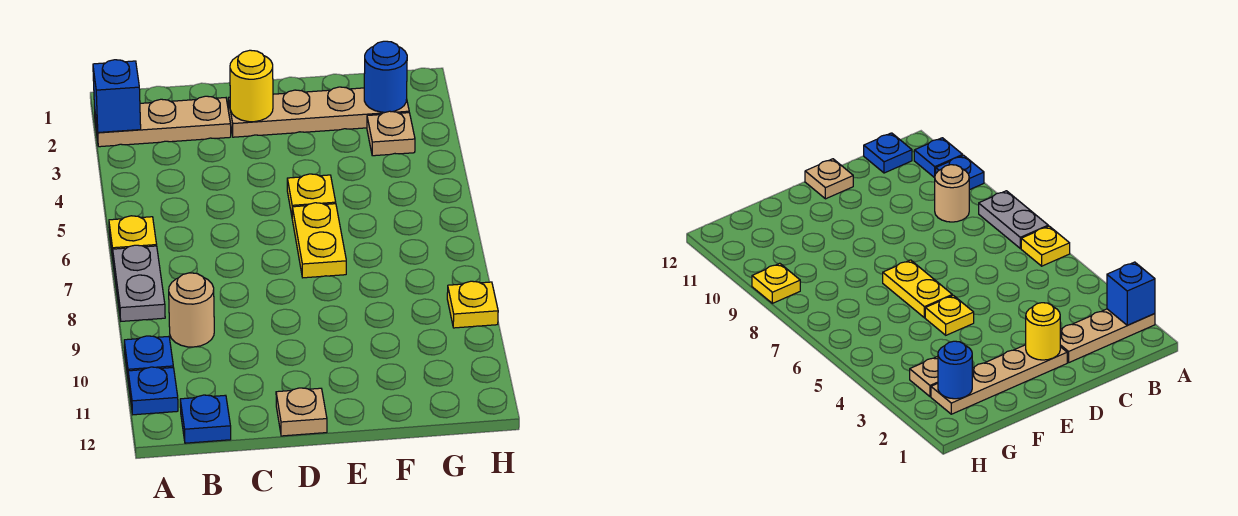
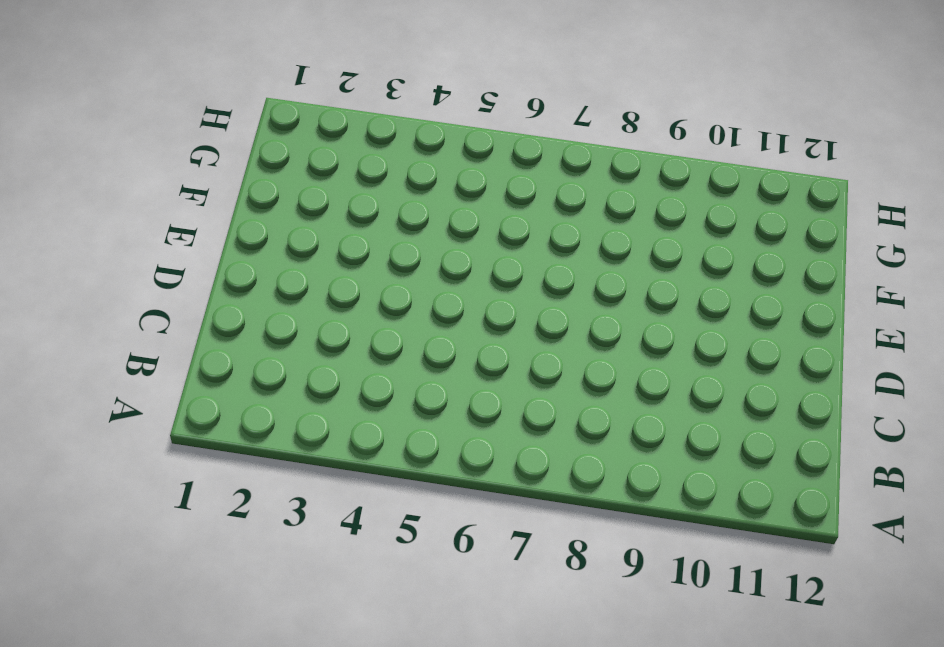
none -> tan 1x3 plate [94,96,231,147]
none -> yellow 1x1 plate [109,216,157,258]
none -> grey 1x2 plate [113,245,165,321]

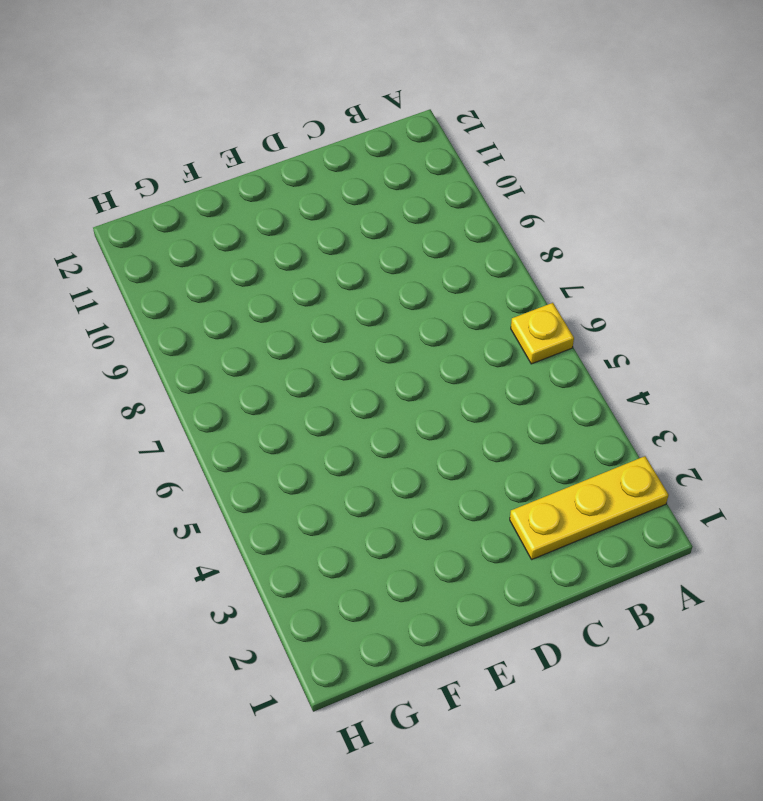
yellow 1x3 plate [510,456,669,559] -> tan 1x3 plate [94,96,231,147]
none -> grey 1x2 plate [113,245,165,321]
none -> blue 1x1 plate [124,336,173,383]
none -> blue 1x1 plate [128,367,178,415]

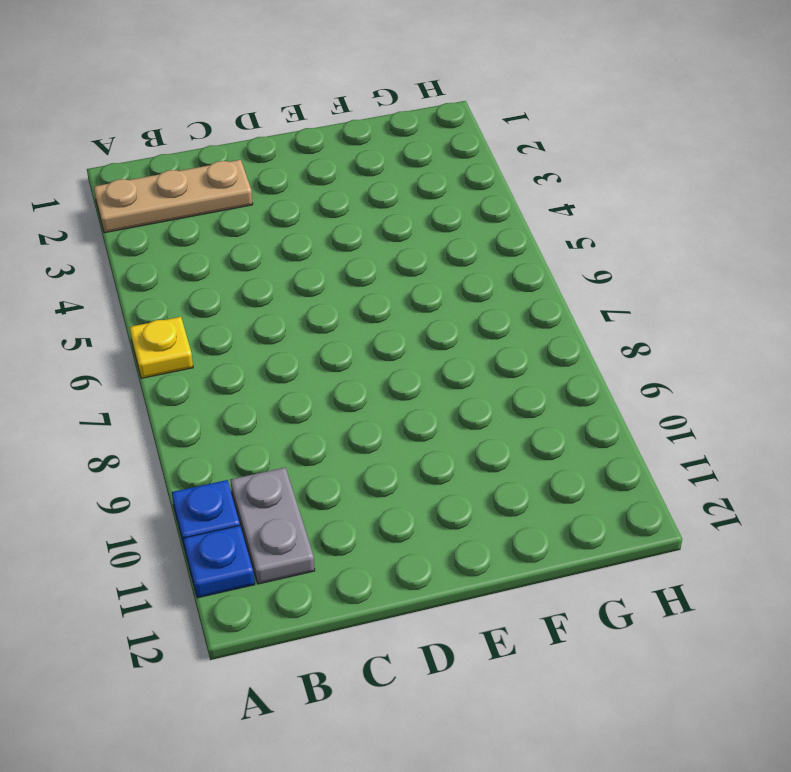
grey 1x2 plate [231,468,315,584] -> grey 1x2 plate moved to [113,245,165,321]
none -> tan 1x1 round brick [169,273,214,347]
none -> blue 1x1 plate [180,395,231,443]
none -> tan 1x4 plate [228,87,409,137]

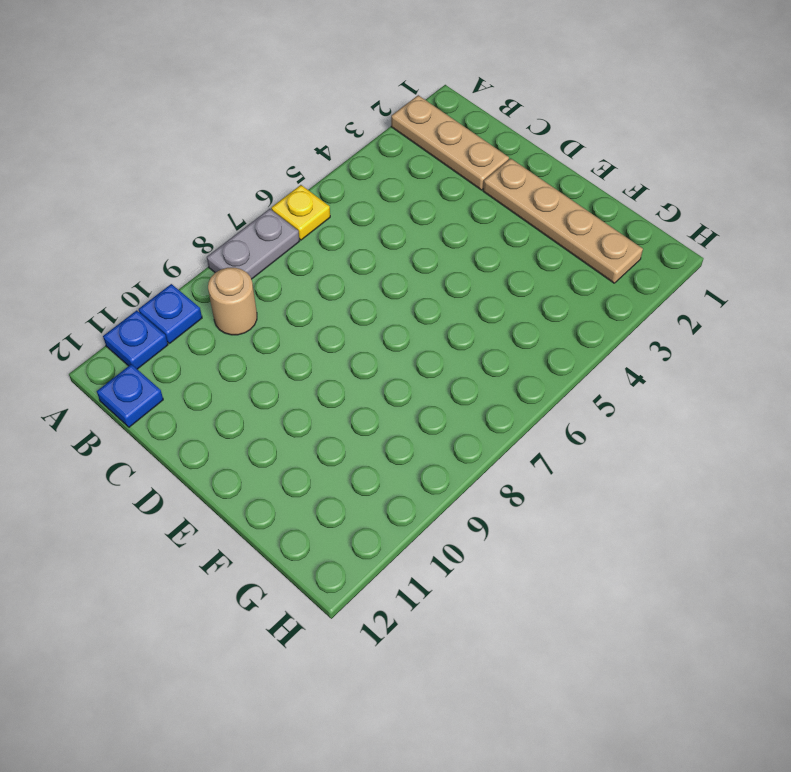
none -> tan 1x1 plate [276,388,327,436]
none -> yellow 1x1 plate [287,174,336,215]
none -> yellow 1x2 plate [292,203,346,278]

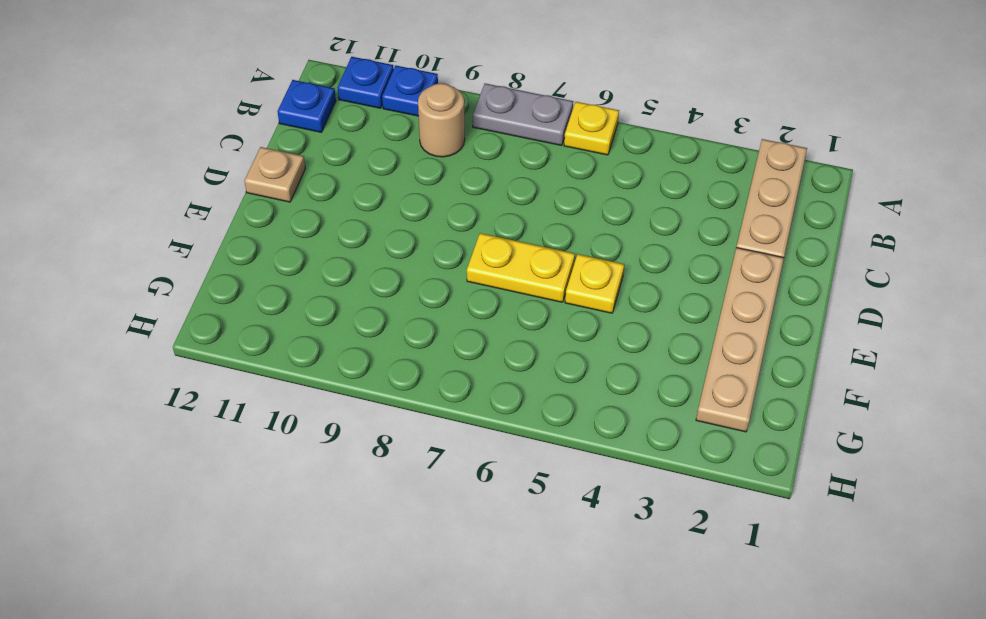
none -> tan 1x1 plate [367,111,415,156]
none -> yellow 1x1 plate [447,281,498,328]
none -> blue 1x1 brick [93,60,141,132]

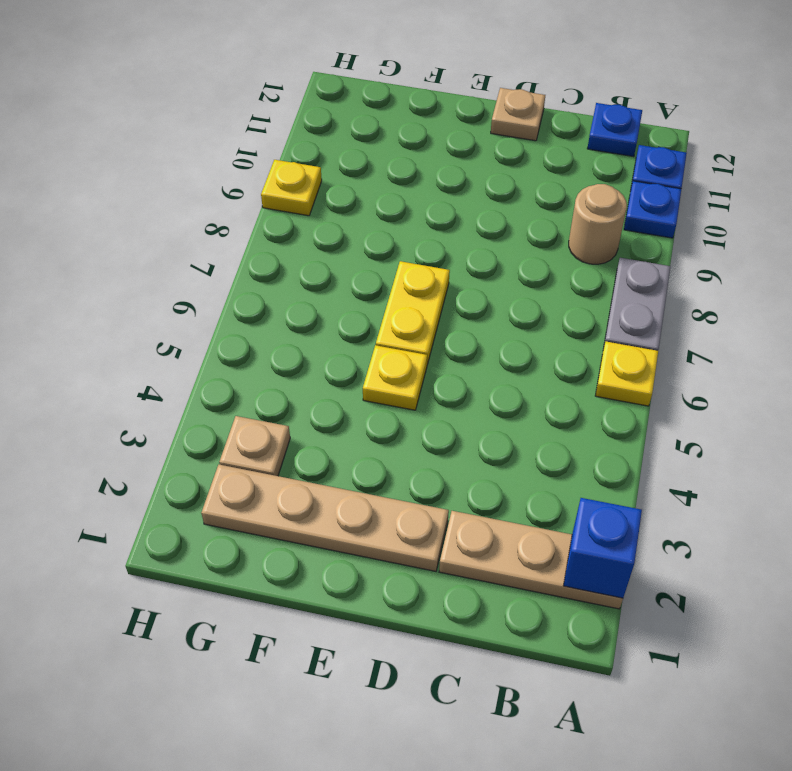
none -> yellow 1x1 round brick [230,50,273,122]
none -> blue 1x1 round brick [364,41,407,112]

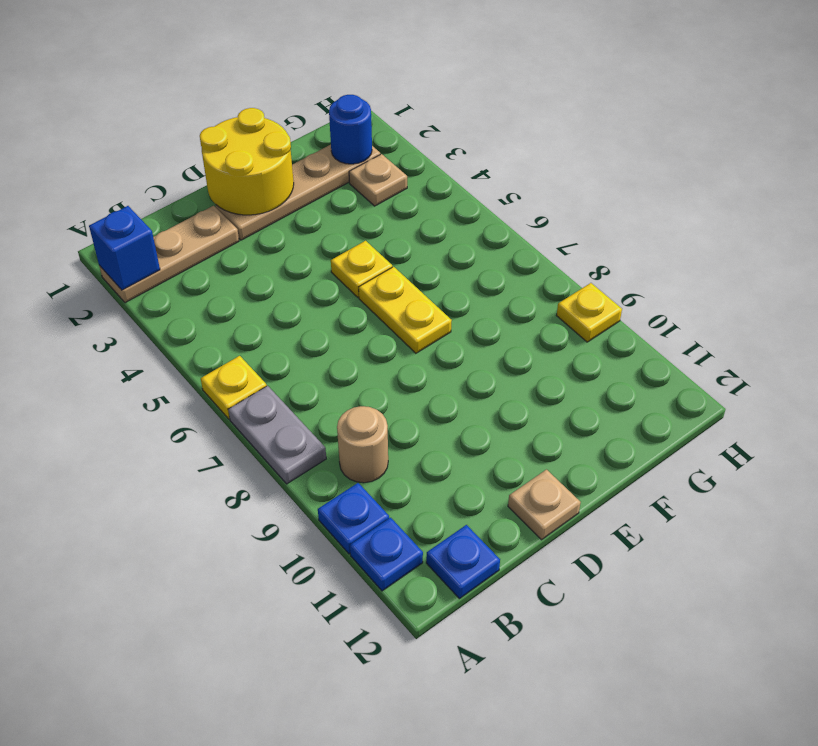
yellow 2x2 round brick [200,108,294,215] -> yellow 1x1 round brick [230,50,273,122]

